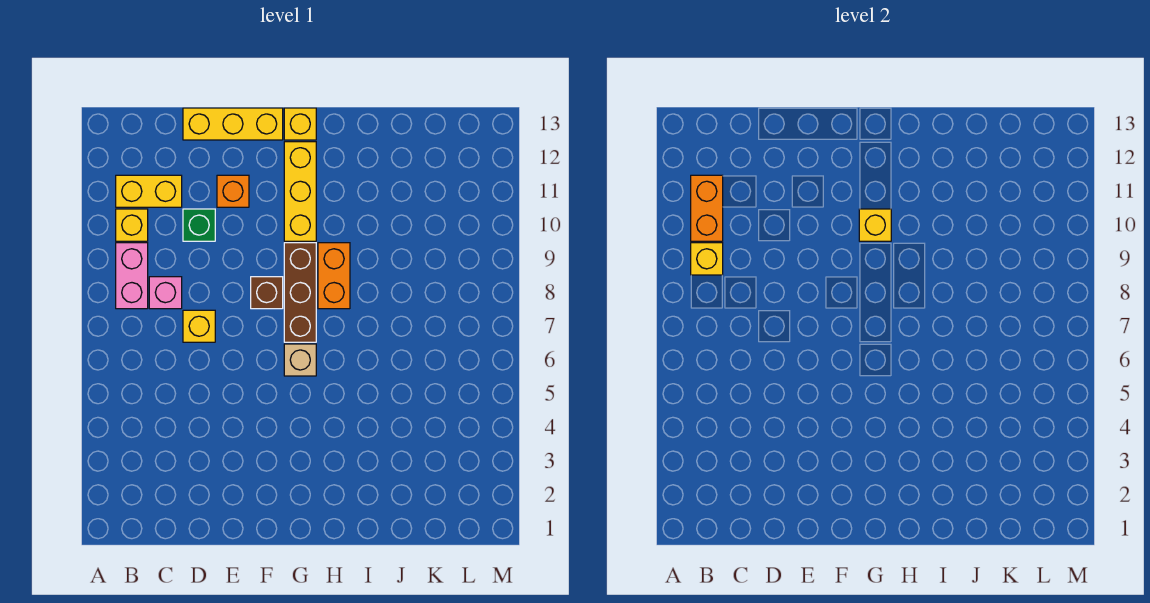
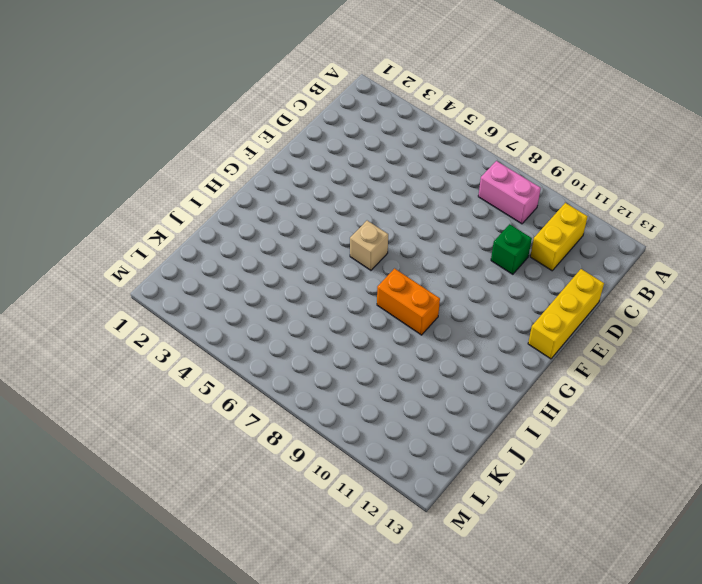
none -> yellow 1x1 brick [116,209,148,241]
none -> pink 1x1 brick [149,277,182,309]
none -> yellow 1x1 brick [183,310,215,342]

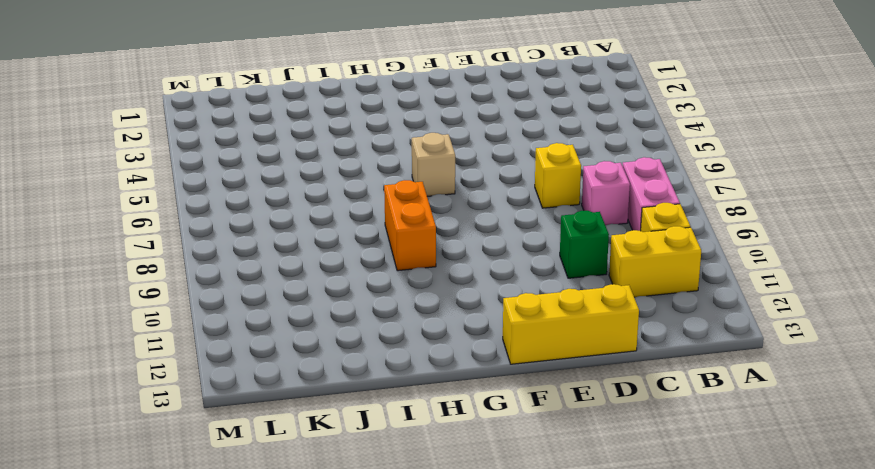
none -> orange 1x1 brick [217,175,249,207]
none -> brown 1x1 brick [251,277,283,309]
none -> brown 1x3 brick [284,243,316,342]

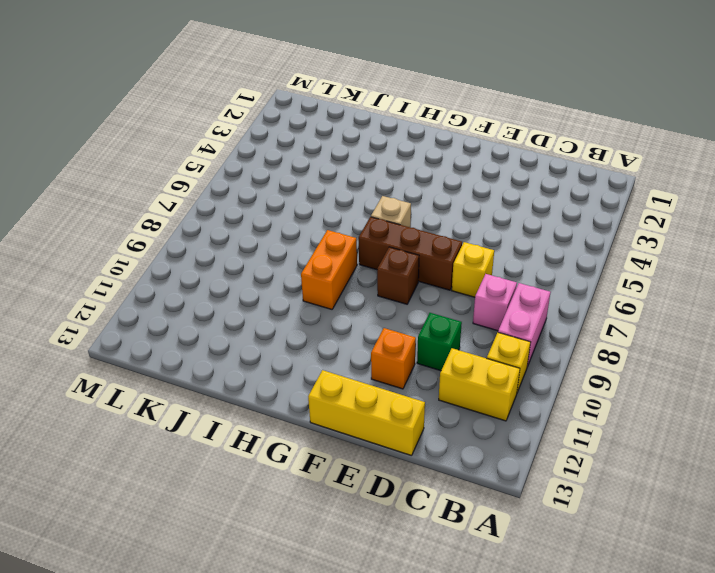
brown 1x3 brick [359,217,462,290] -> brown 1x3 brick turned to [284,243,316,342]
none -> yellow 1x3 brick [284,142,316,241]
none -> yellow 1x1 brick [284,108,316,140]
none -> yellow 1x1 brick [691,243,723,275]

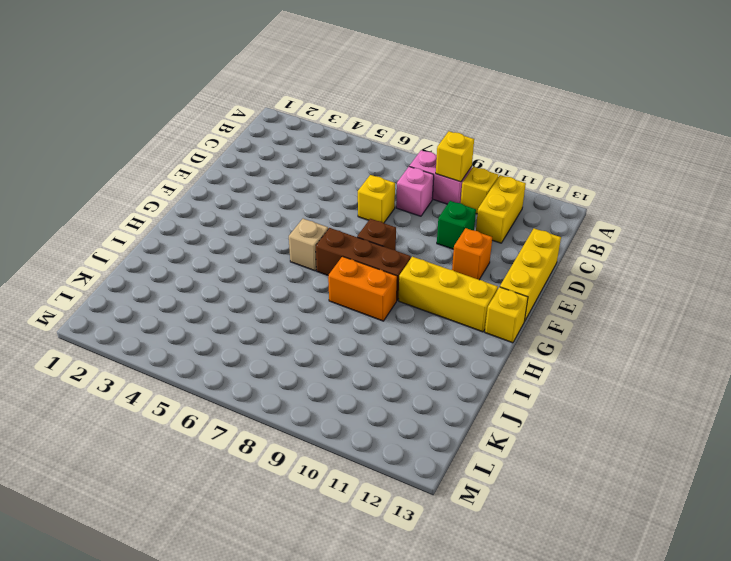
none -> orange 1x2 brick [691,175,723,241]
none -> yellow 1x1 brick [859,209,891,241]

